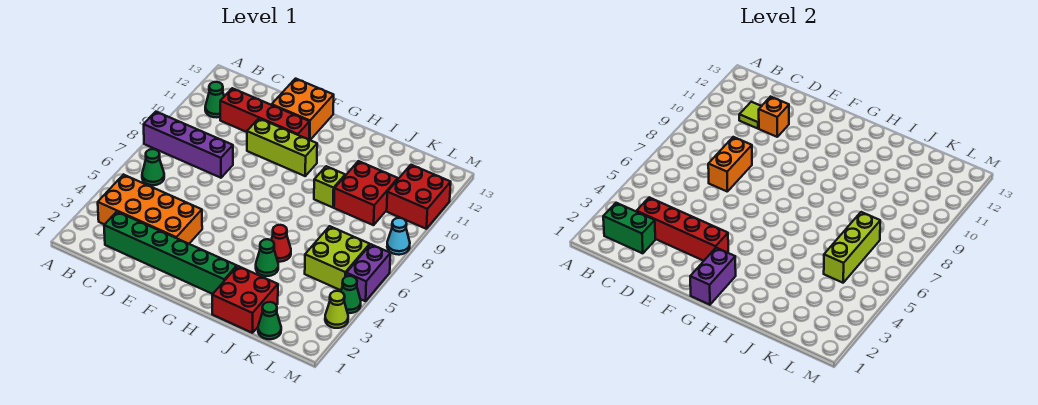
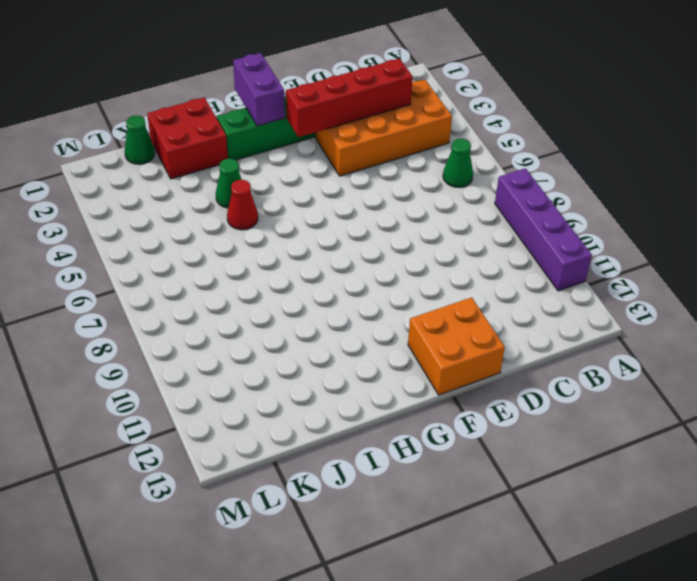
purple 1x4 brick [495,168,592,291] -> purple 1x4 brick turned to [144,112,233,178]
none -> green 1x1 cone [205,82,224,117]
none -> red 1x4 brick [220,88,310,140]
none -> lime 1x3 brick [247,119,317,176]

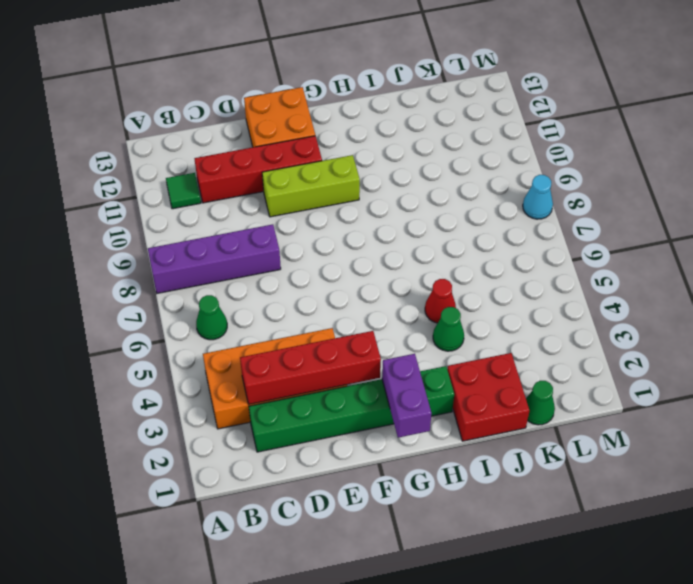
green 1x1 tile [166,173,201,209] -> green 1x1 cone [205,82,224,117]
none -> lime 1x1 brick [314,166,345,207]
none -> red 2x2 brick [334,161,398,225]
none -> lime 2x2 brick [305,226,370,290]

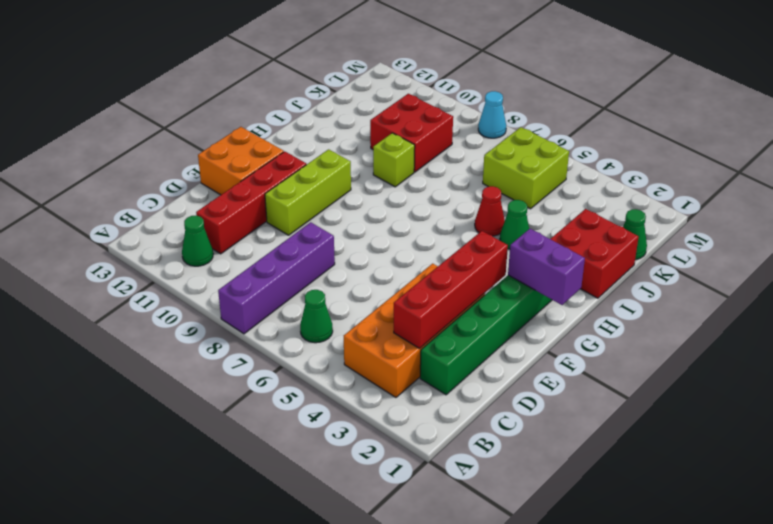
none -> red 2x2 brick [387,165,451,229]
none -> lime 1x1 cone [325,291,348,328]
none -> green 1x1 cone [341,276,361,313]

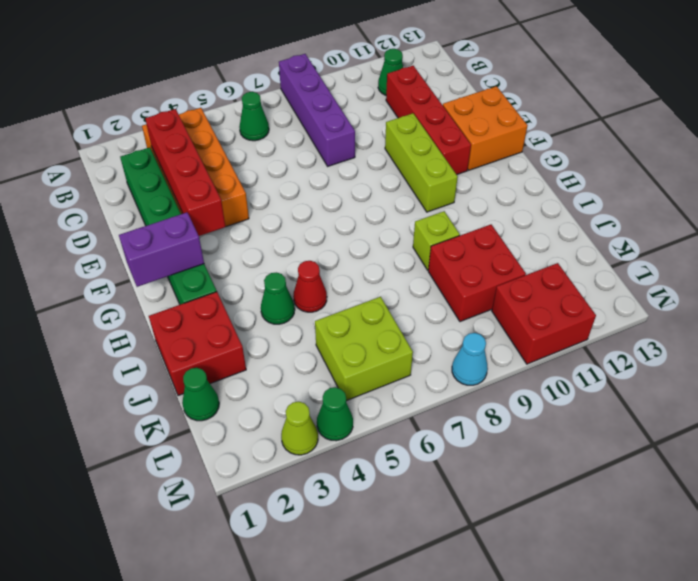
none -> purple 1x2 brick [346,244,390,301]
none -> green 1x2 brick [603,203,655,253]
none -> lime 1x1 tile [739,102,761,129]

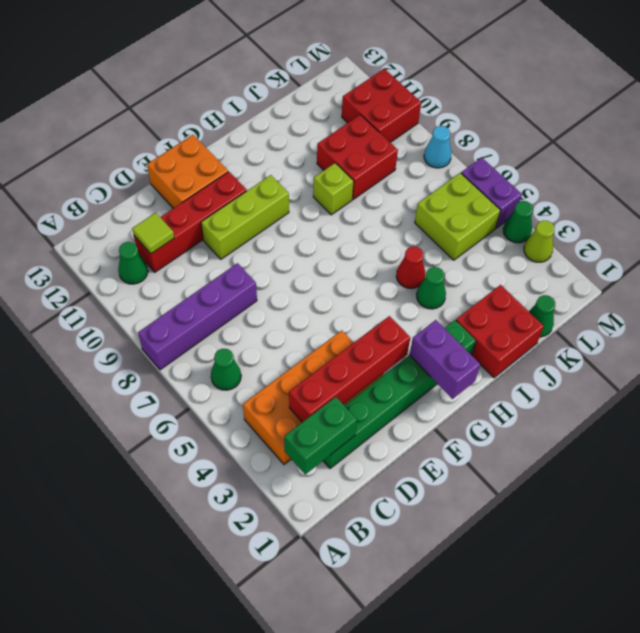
none -> orange 1x2 brick [708,137,752,192]
none -> orange 1x1 brick [759,97,789,137]
none -> lime 1x3 brick [824,212,880,283]

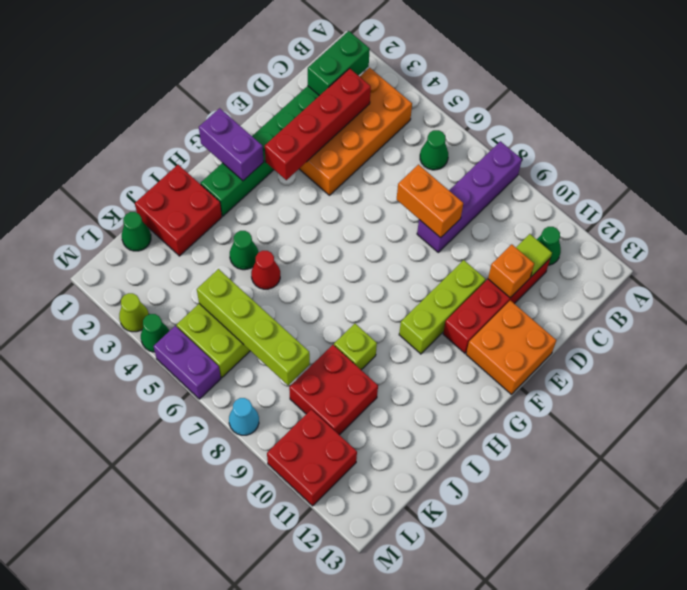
lime 1x4 brick [197,269,310,385] -> lime 1x3 brick [824,212,880,283]

